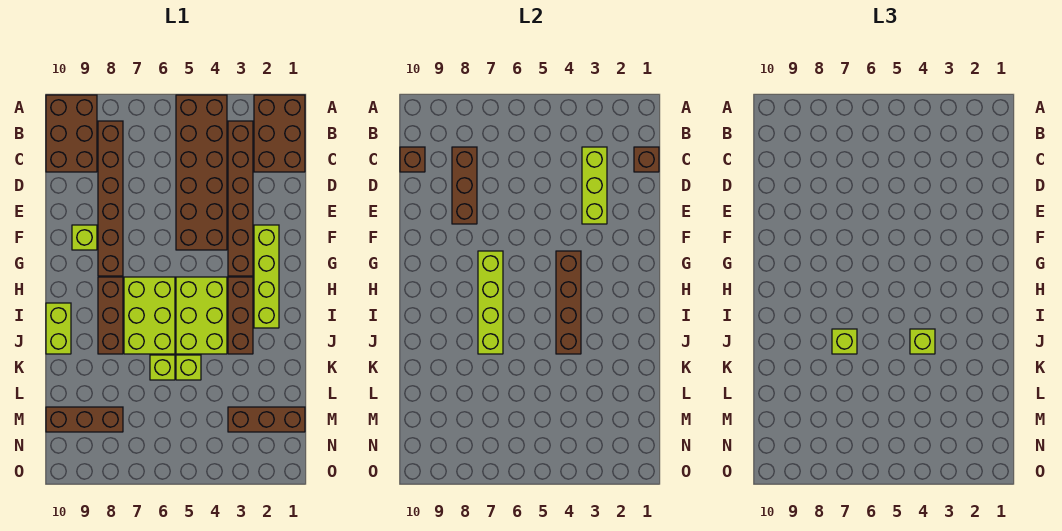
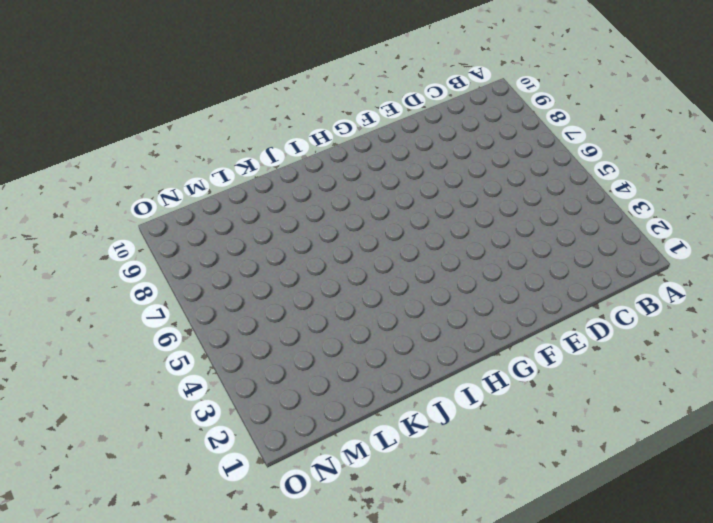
none -> brown 2x3 brick [254,95,305,172]
none -> brown 2x6 brick [176,95,227,250]
none -> brown 2x3 brick [46,95,97,172]

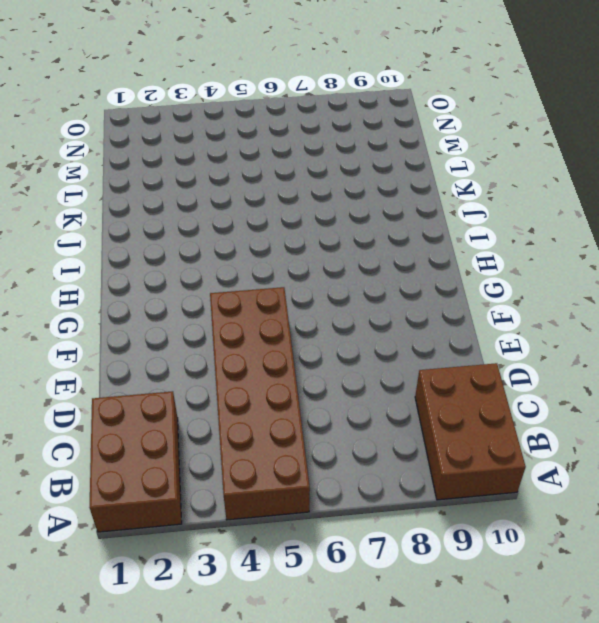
none -> brown 1x6 brick [228,121,253,276]
none -> brown 1x6 brick [98,121,123,276]
none -> lime 1x4 brick [254,225,279,328]

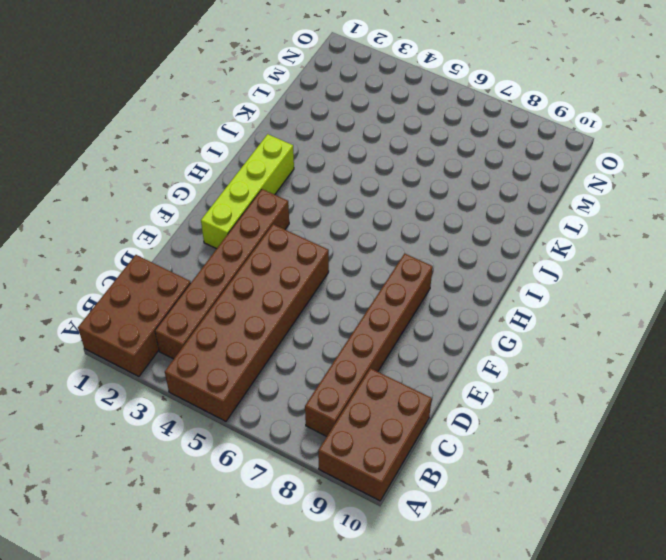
none -> lime 1x1 brick [72,225,97,250]
none -> brown 1x3 brick [228,277,253,354]
none -> lime 2x3 brick [176,277,227,354]

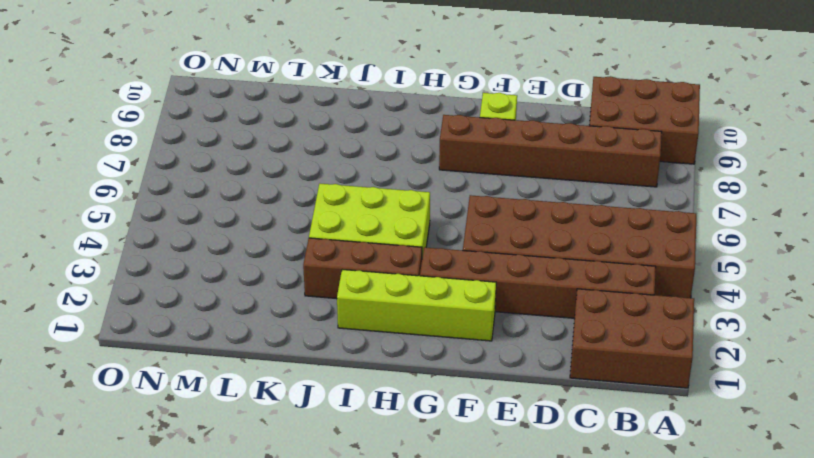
none -> lime 2x3 brick [124,277,175,354]
none -> brown 1x3 brick [98,277,123,354]
none -> lime 1x2 brick [46,303,71,354]

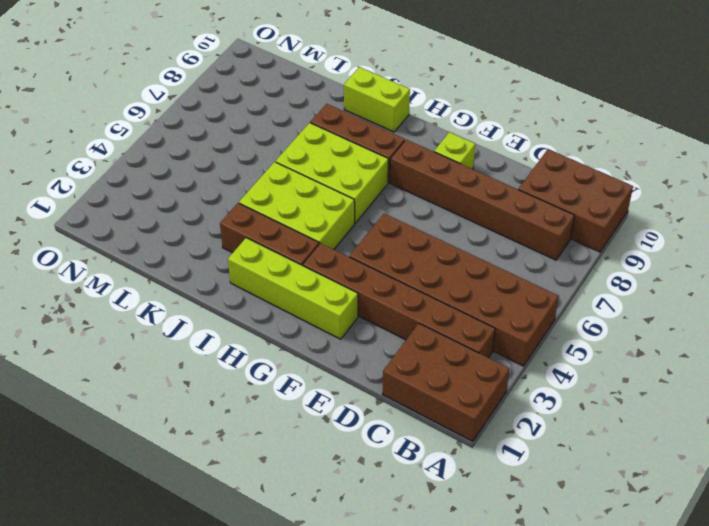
none -> lime 1x1 brick [176,355,201,380]
none -> lime 1x1 brick [150,355,175,380]
none -> brown 1x3 brick [228,407,305,432]

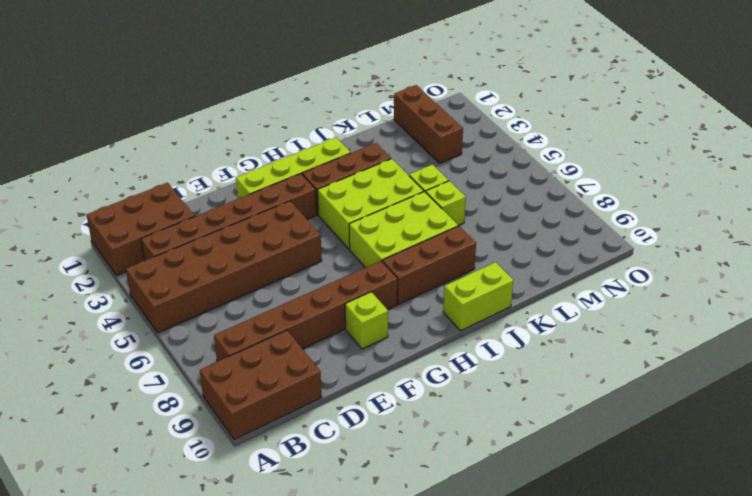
none -> brown 1x3 brick [46,407,123,432]
none -> brown 1x1 brick [634,147,659,172]
none -> lime 1x3 brick [582,147,607,224]

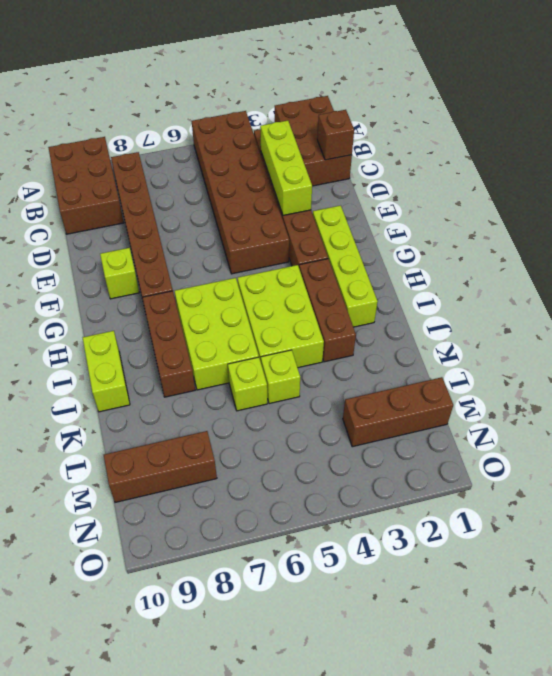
none -> brown 1x3 brick [452,147,477,224]
none -> brown 1x1 brick [400,147,425,172]
none -> brown 1x4 brick [556,251,581,354]

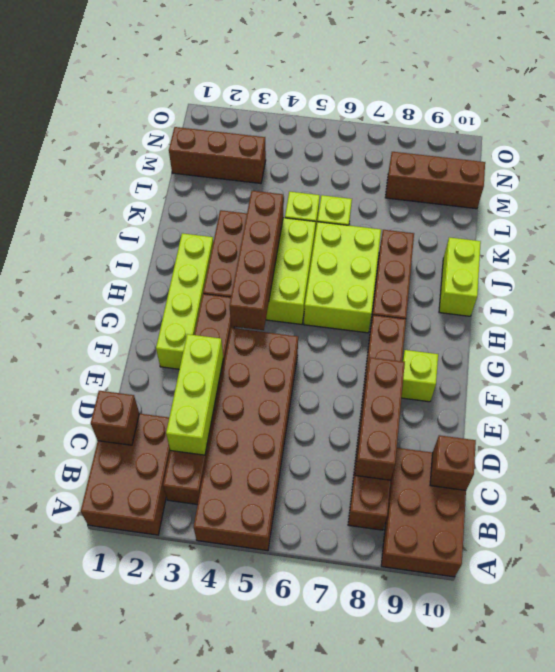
none -> lime 1x4 brick [478,251,503,354]
none -> lime 1x1 brick [910,329,935,354]
none -> lime 1x1 brick [832,329,857,354]

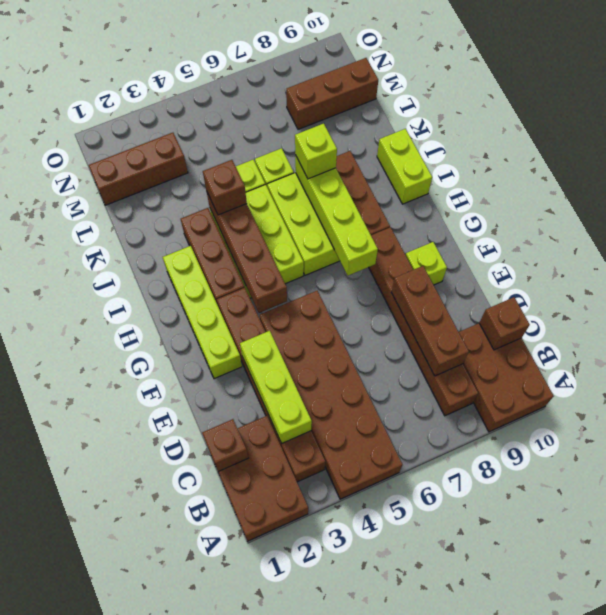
brown 1x1 brick [203,160,247,215] -> lime 1x1 brick [910,329,935,354]

